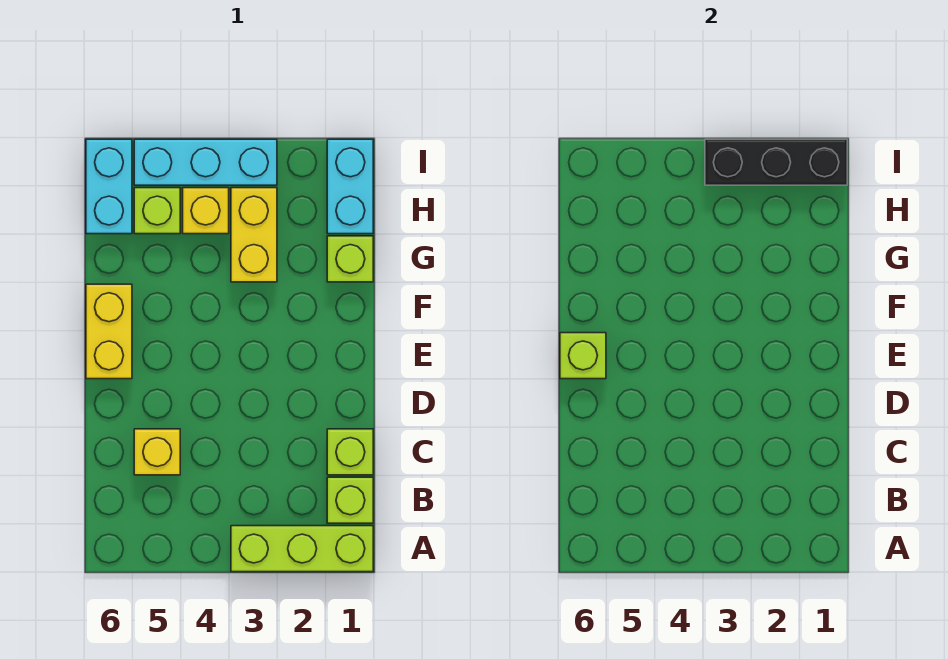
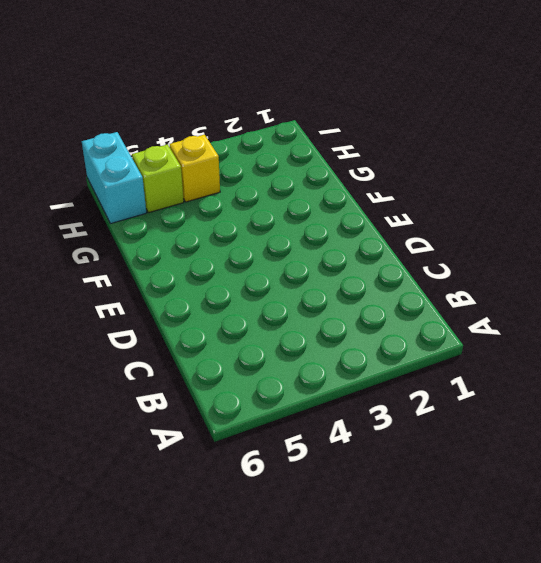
none -> lime 1x3 brick [231,526,373,572]
none -> lime 1x1 brick [327,477,373,523]
none -> lime 1x1 brick [327,429,373,475]

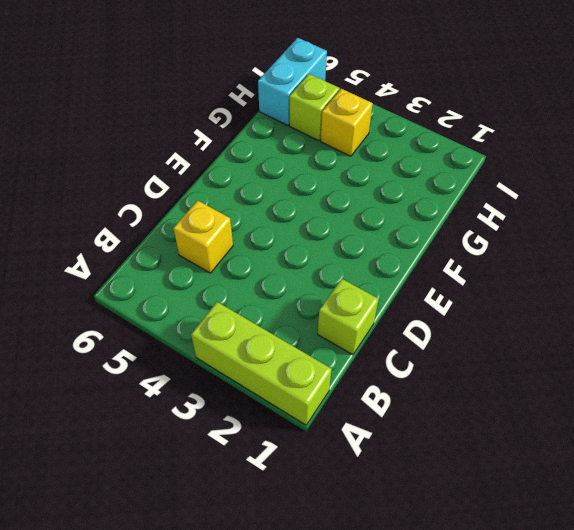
none -> lime 1x1 brick [327,477,373,523]
none -> yellow 1x2 brick [86,284,132,379]
none -> lime 1x1 brick [327,236,373,282]

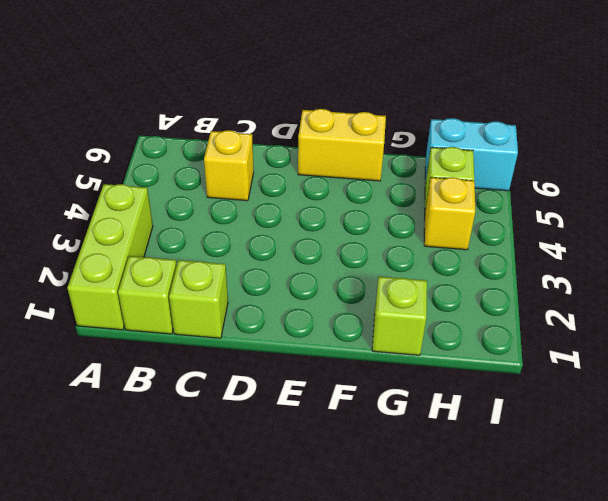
none -> yellow 1x2 brick [231,188,277,282]
none -> cyan 1x2 brick [327,139,373,234]
none -> cyan 1x3 brick [134,139,277,185]

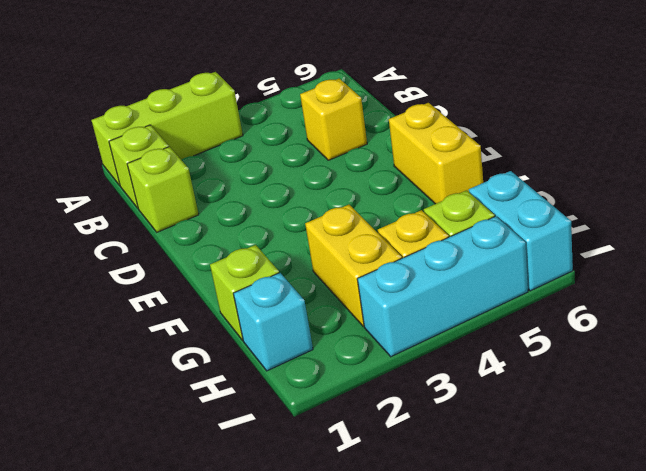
cyan 1x1 brick [233,273,313,371] -> cyan 1x2 brick [327,139,373,234]
none -> lime 1x1 brick [560,333,606,379]
none -> black 1x3 brick [705,139,847,185]

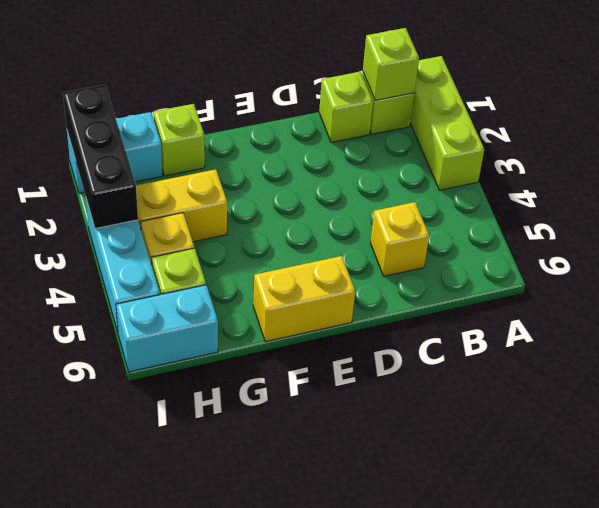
lime 1x1 brick [363,28,419,100] -> lime 1x1 brick moved to [560,333,606,379]

